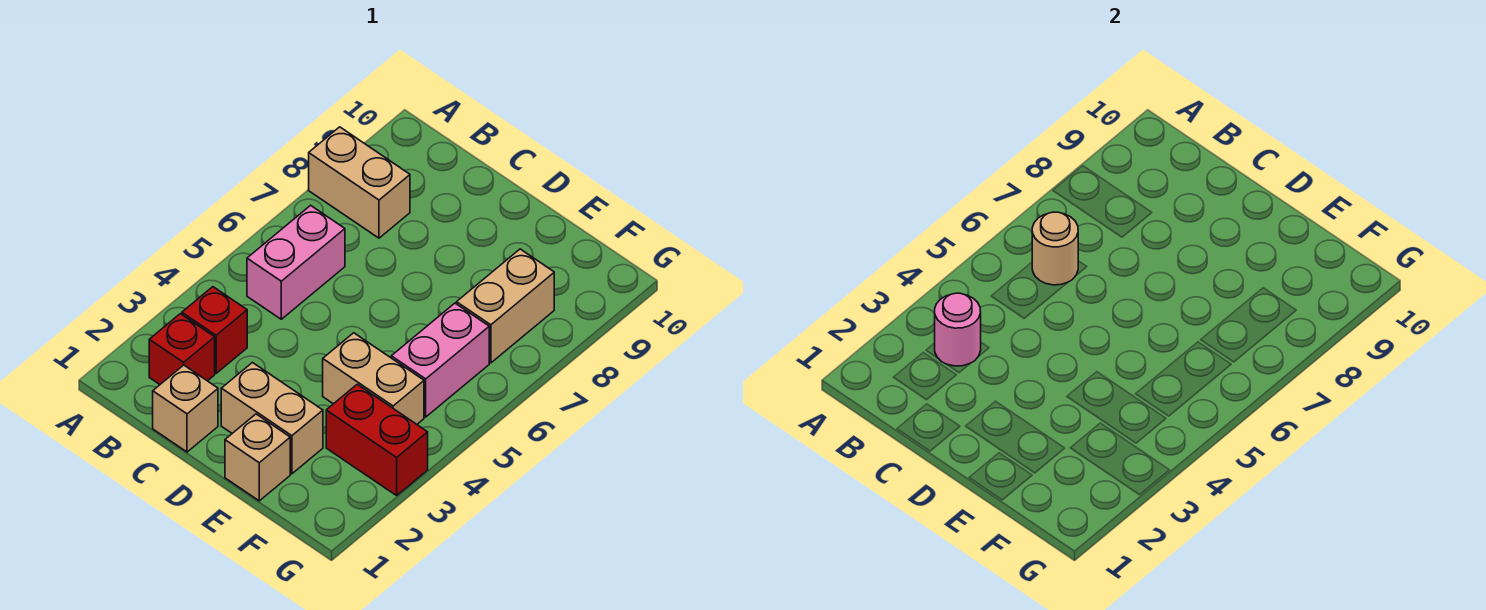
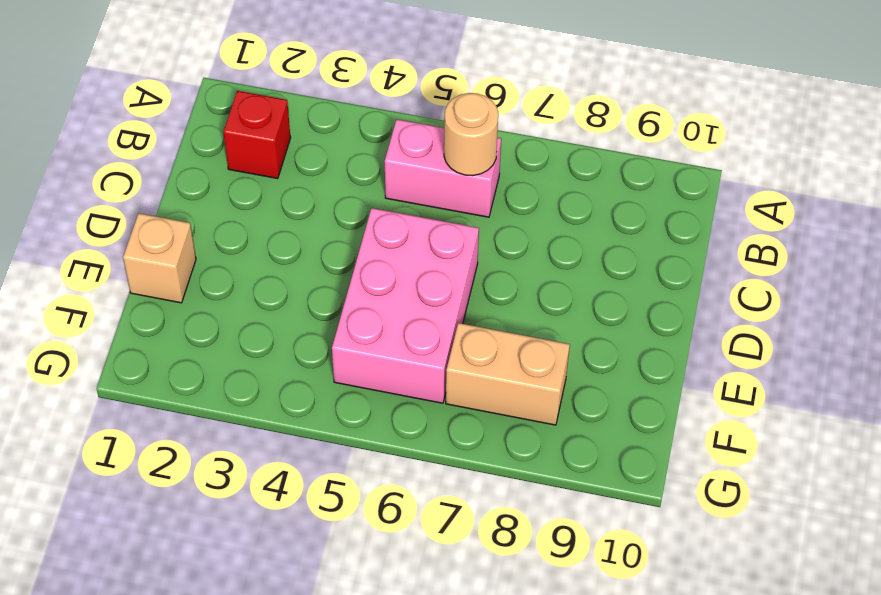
pink 2x3 brick [332,208,479,403] -> pink 1x2 brick [391,303,489,417]
none -> tan 1x2 brick [309,127,410,238]
none -> red 1x1 brick [182,287,247,373]
none -> tan 1x1 brick [153,365,218,452]

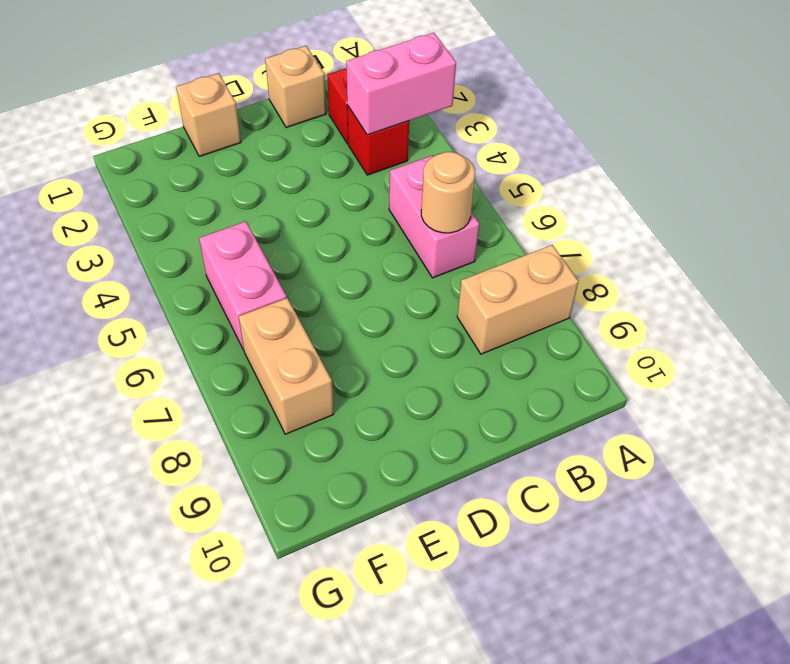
pink 1x2 brick [346,33,456,135] -> pink 1x1 round brick [935,293,981,366]
none -> tan 1x2 brick [221,363,323,474]
none -> tan 1x2 brick [323,333,424,424]
none -> red 1x2 brick [326,384,428,495]

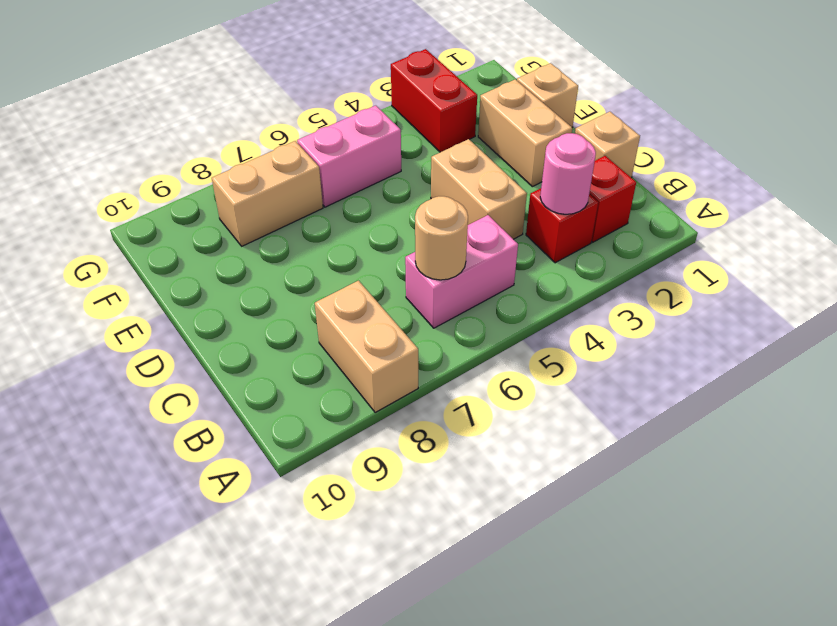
tan 1x2 brick [431,139,527,239] -> tan 1x2 brick moved to [323,333,424,424]

